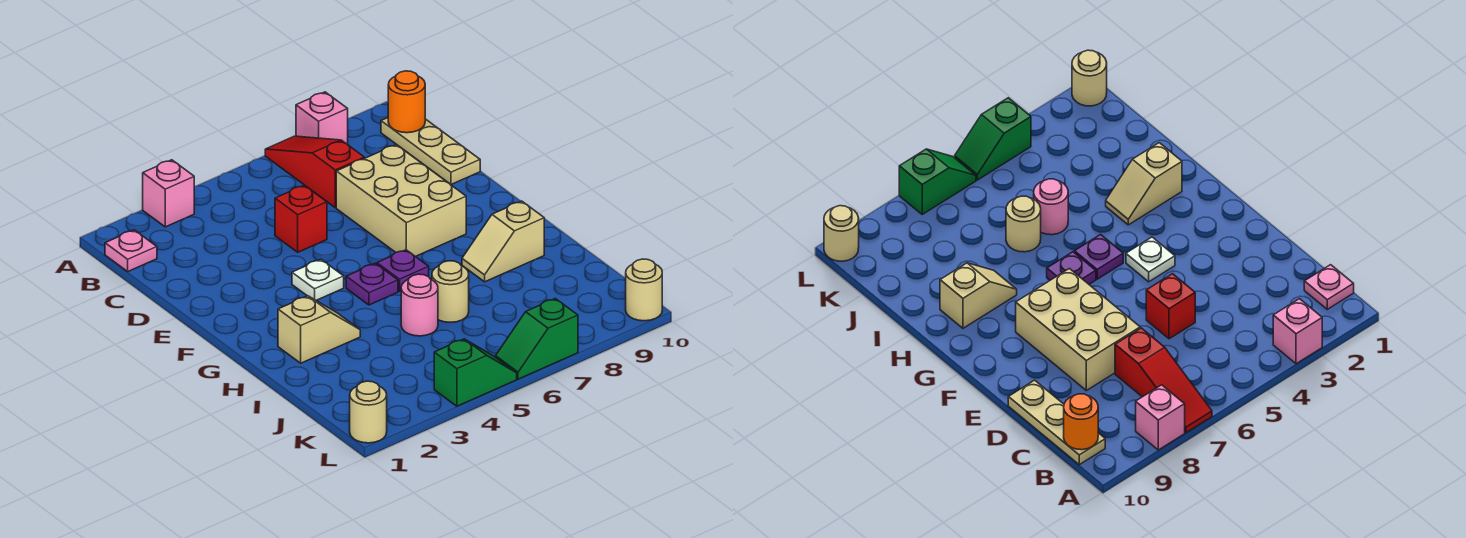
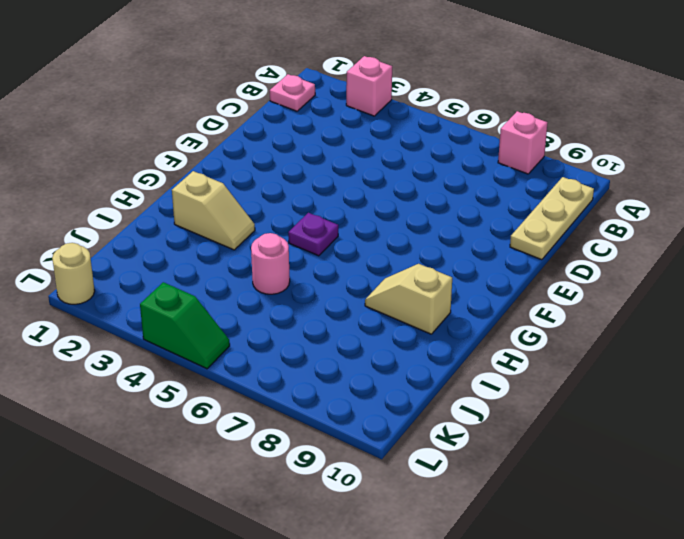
none -> red 1x3 slope [265,136,364,208]
none -> red 1x1 brick [275,185,327,252]
none -> tan 2x3 brick [336,145,466,257]

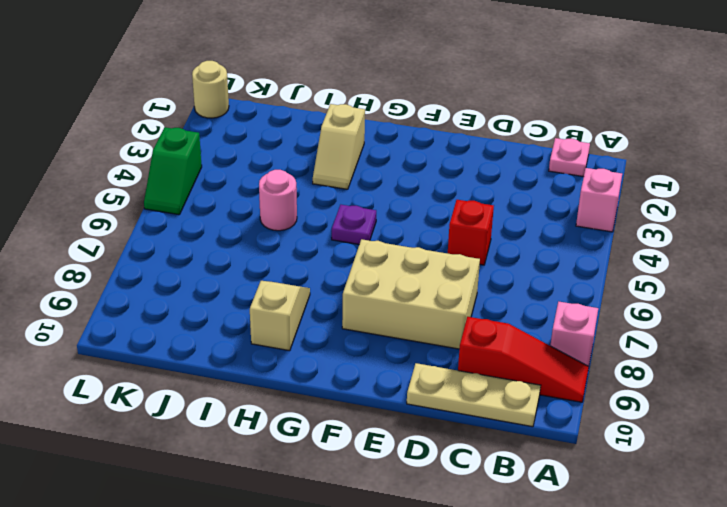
red 1x3 slope [458,317,589,402] -> red 1x3 slope moved to [265,136,364,208]
none -> white 1x1 plate [292,260,344,301]
none -> purple 1x1 plate [377,250,429,291]
none -> tan 1x1 round brick [432,261,469,322]

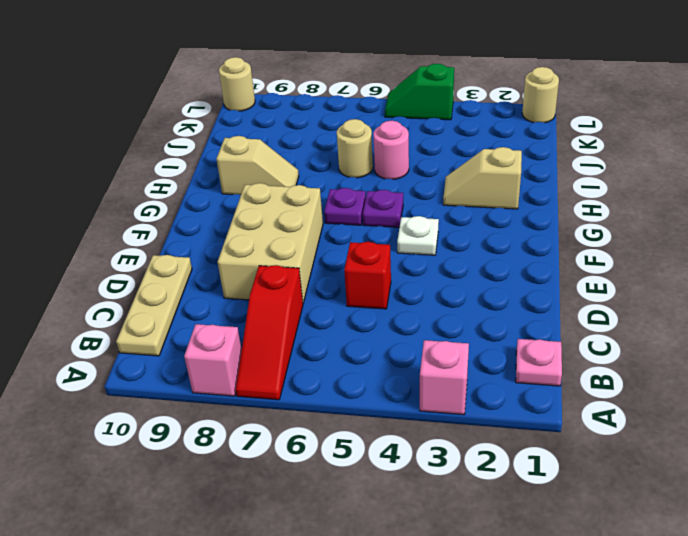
none -> green 1x2 slope [496,298,578,379]
none -> orange 1x1 round brick [388,71,425,133]

